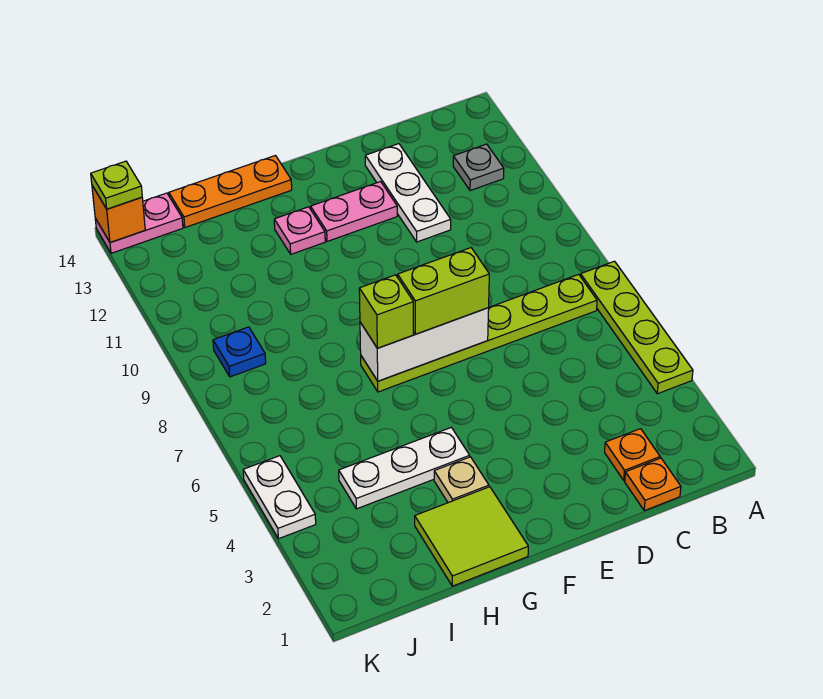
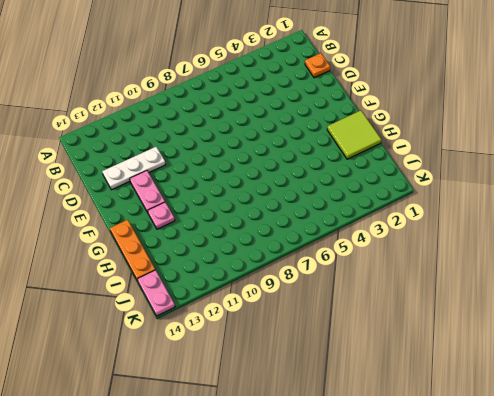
none -> lime 1x4 plate [580,261,693,394]
none -> lime 1x6 plate [361,274,597,392]
none -> grey 1x1 plate [453,144,504,191]

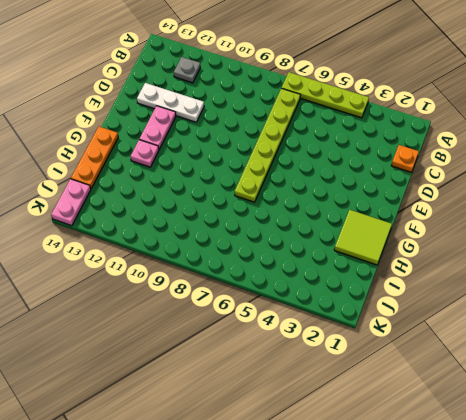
none -> orange 1x1 plate [605,429,660,481]
none -> tan 1x1 plate [434,457,489,503]
none -> white 1x3 plate [339,427,470,509]

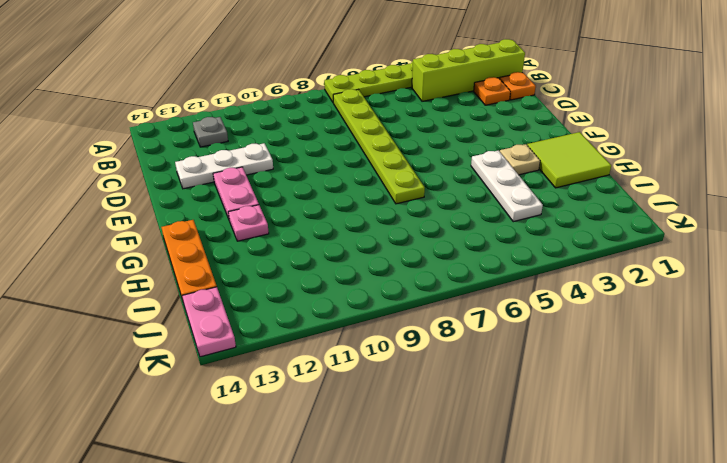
lime 1x4 brick [412,39,525,101] -> none
none -> blue 1x1 plate [213,327,266,377]
none -> white 1x2 plate [243,456,316,539]
none -> white 1x3 brick [360,308,489,381]

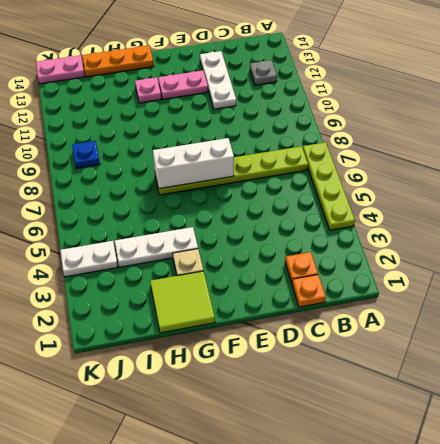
white 1x2 plate [60,241,118,277] -> white 1x2 plate turned to [243,456,316,539]
none -> orange 1x1 brick [92,186,145,243]
none -> lime 1x2 brick [398,248,489,334]
none -> lime 1x1 brick [359,275,413,348]

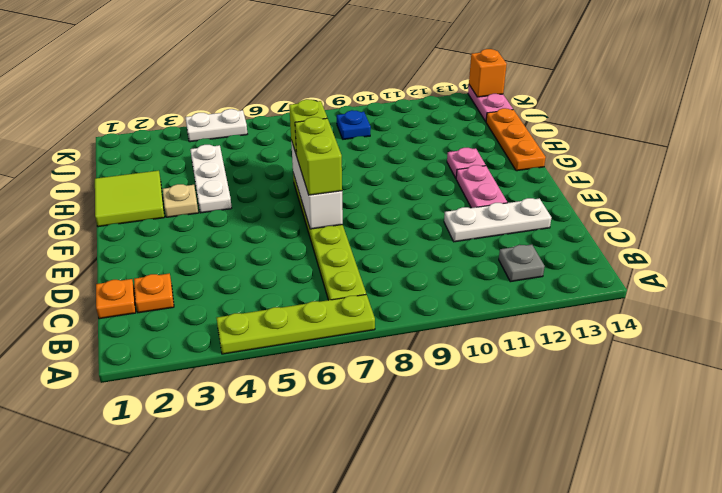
none -> lime 1x1 plate [91,161,142,209]

